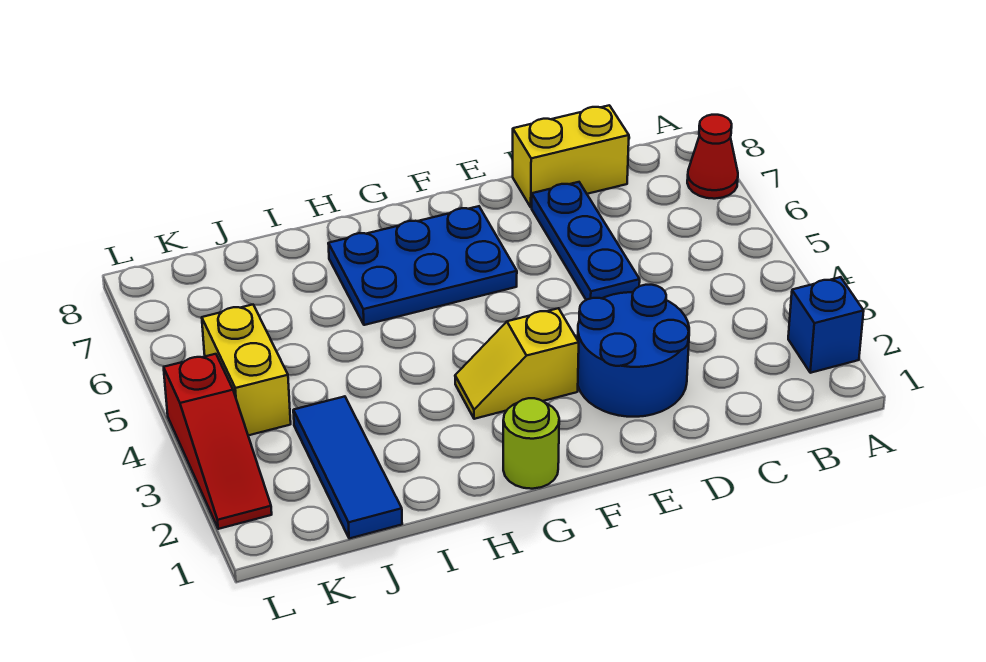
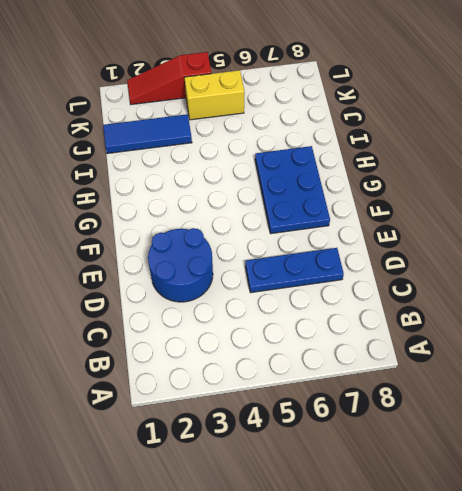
none -> blue 1x1 brick [788,277,864,373]
none -> red 1x1 cone [687,115,738,199]

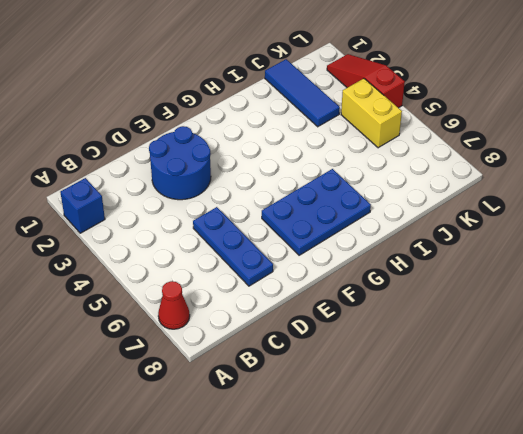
none -> yellow 1x2 brick [513,105,629,207]
none -> yellow 1x2 slope [455,308,579,419]

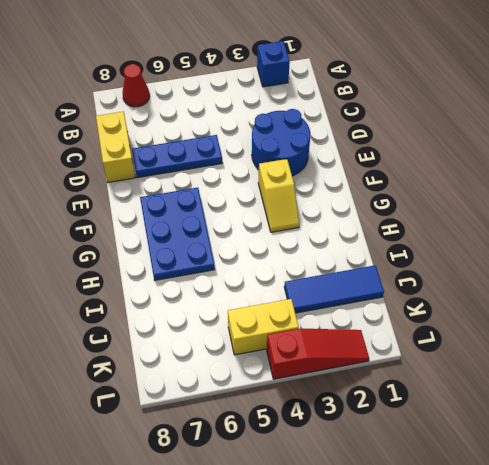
none -> lime 1x1 round brick [503,398,559,489]

